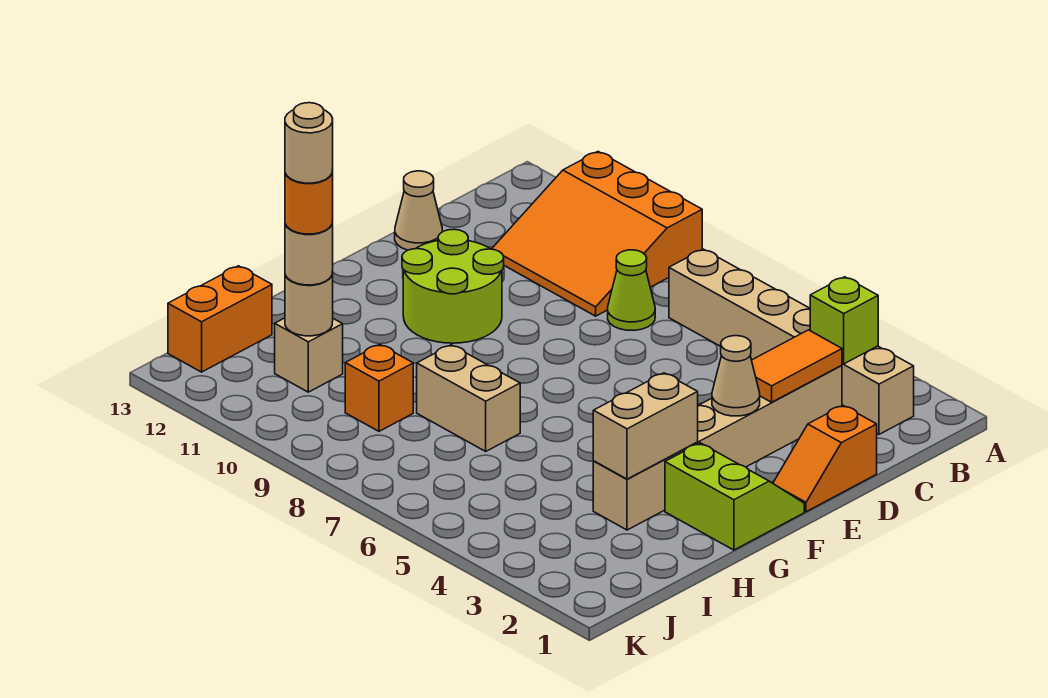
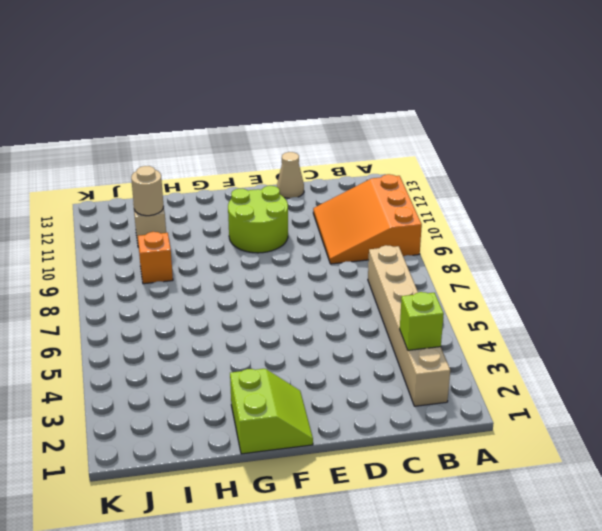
none -> tan 1x6 brick [593,365,842,530]
none -> lime 1x1 cone [608,250,655,330]
none -> orange 1x2 slope [773,406,877,512]

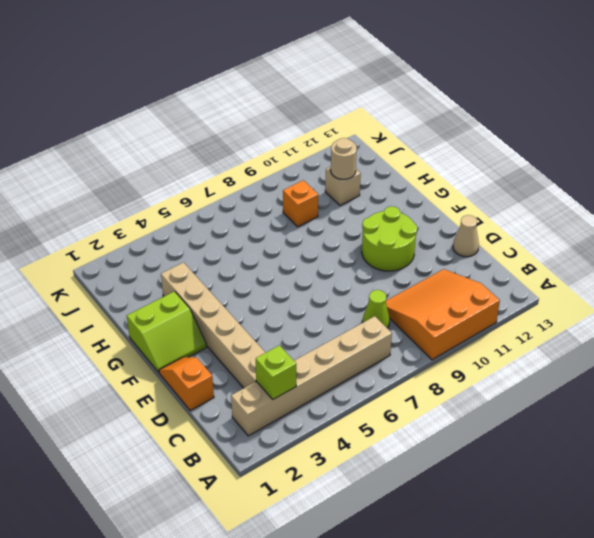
none -> tan 1x2 brick [417,345,520,451]
none -> orange 1x2 brick [168,266,272,372]
none -> orange 1x2 tile [752,330,842,402]

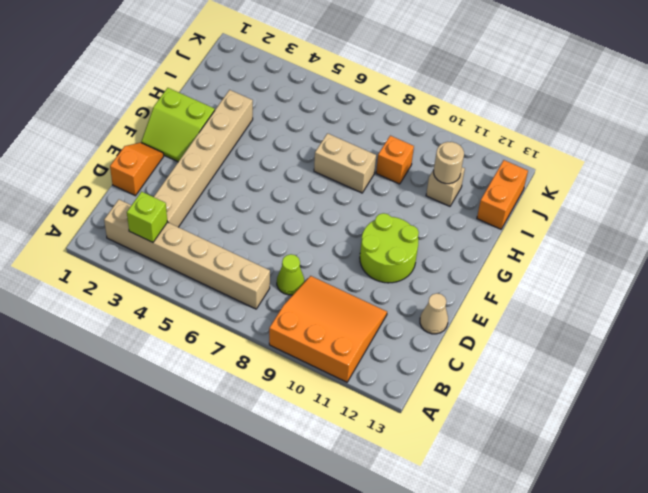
none -> orange 1x2 tile [752,330,842,402]
none -> tan 1x1 cone [712,336,760,416]
none -> tan 1x2 brick [593,373,698,479]

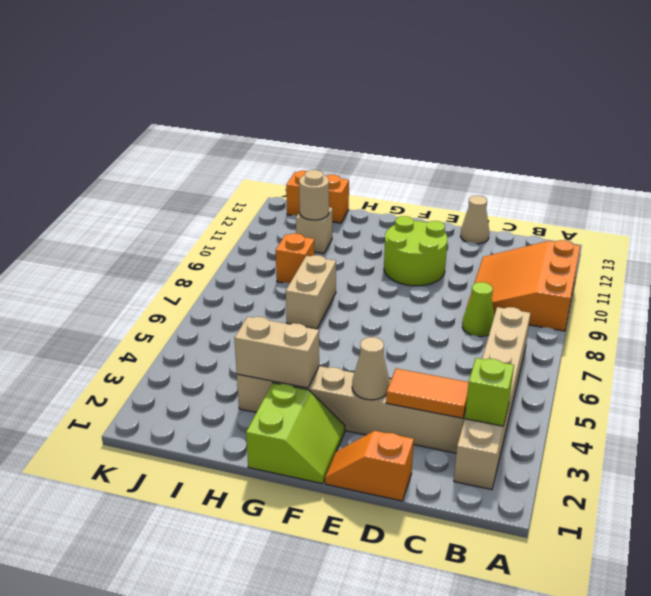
none -> tan 1x1 round brick [285,221,333,285]
none -> orange 1x1 round brick [285,170,333,234]
none -> tan 1x1 round brick [285,103,333,183]

